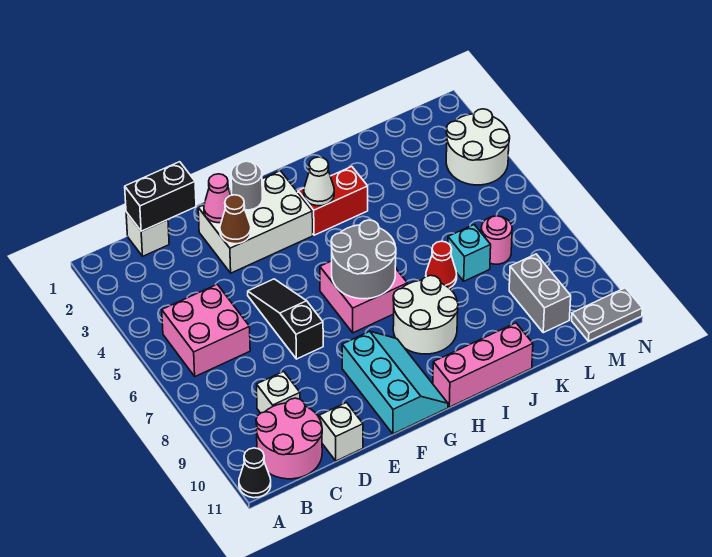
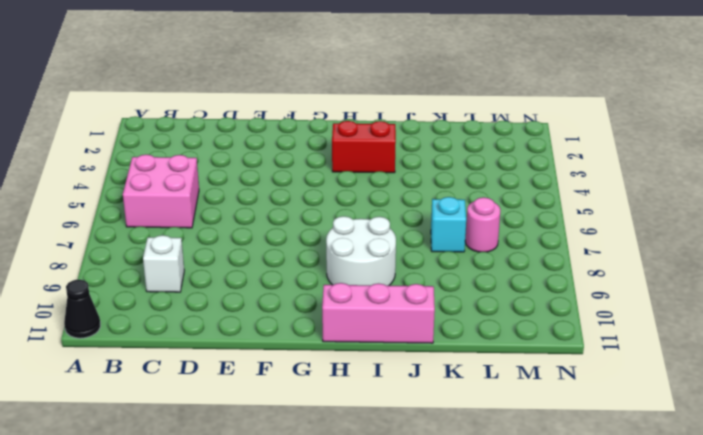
none -> pink 2x2 round brick [256,398,322,479]
none -> white 1x1 brick [126,212,169,256]
none -> white 1x1 brick [319,403,363,461]

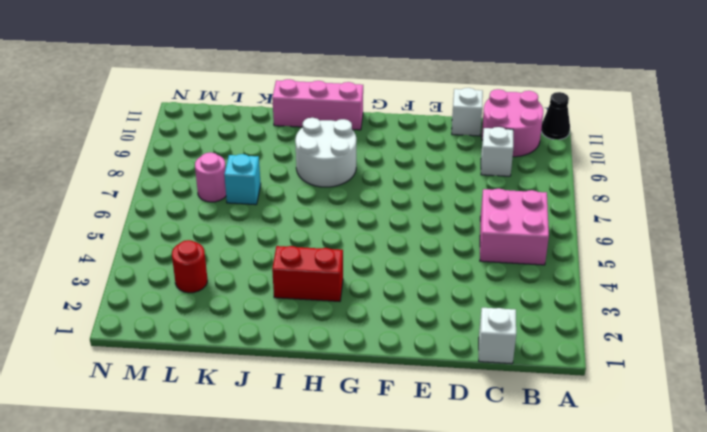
red 1x1 round brick [172,240,207,293] -> none
none -> white 2x3 brick [198,171,313,273]
none -> black 1x3 slope [248,279,323,359]
none -> cyan 2x3 slope [342,331,448,434]

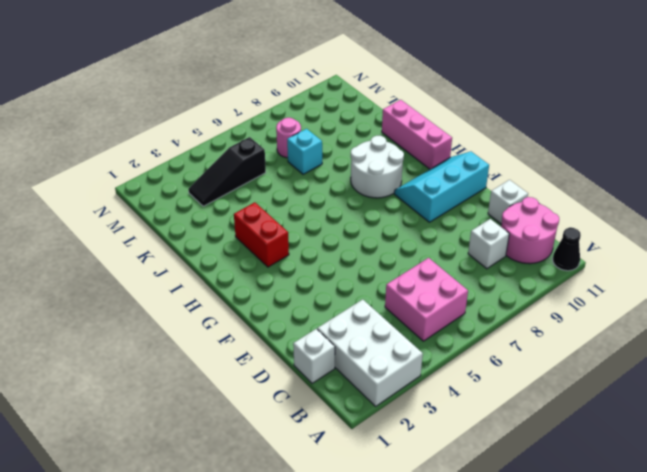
white 2x3 brick [317,299,423,406] -> white 2x3 brick moved to [198,171,313,273]
black 1x3 slope [188,137,266,206] -> black 1x3 slope moved to [248,279,323,359]
none -> pink 2x2 brick [320,261,407,333]
none -> red 1x1 cone [426,241,457,288]
none -> grey 1x2 brick [509,254,571,333]

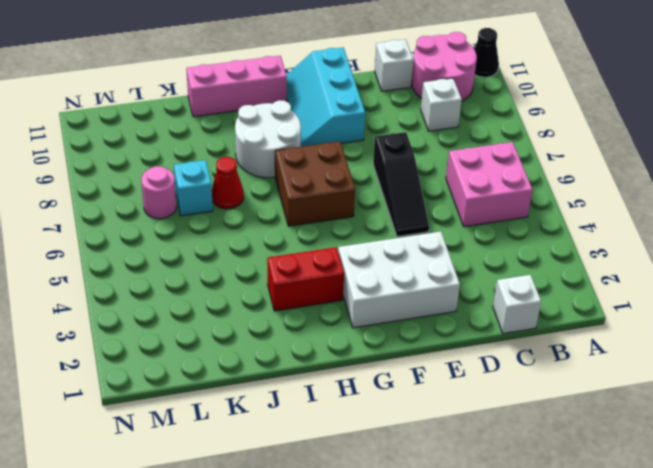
brown 2x2 brick [275,141,355,226] -> pink 2x2 brick [320,261,407,333]
none -> grey 1x2 brick [509,254,571,333]
none -> white 2x2 round brick [446,109,510,185]
none -> grey 1x2 plate [572,288,642,341]

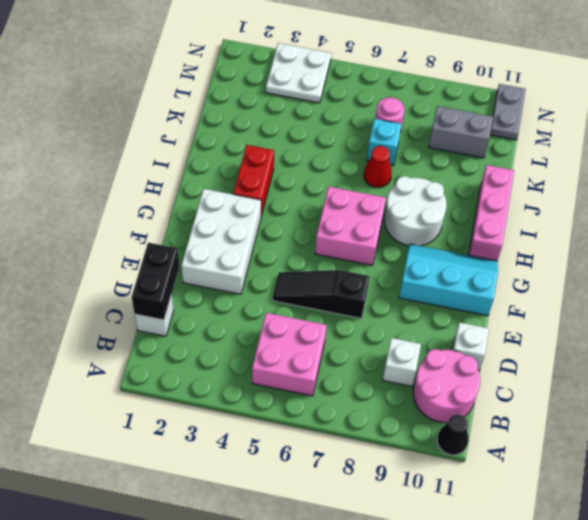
white 2x2 plate [266,43,331,103] -> white 2x2 round brick [446,109,510,185]
none -> pink 1x1 cone [204,174,231,223]
none -> brown 1x1 cone [220,195,251,244]
none -> grey 1x1 round brick [231,161,262,210]

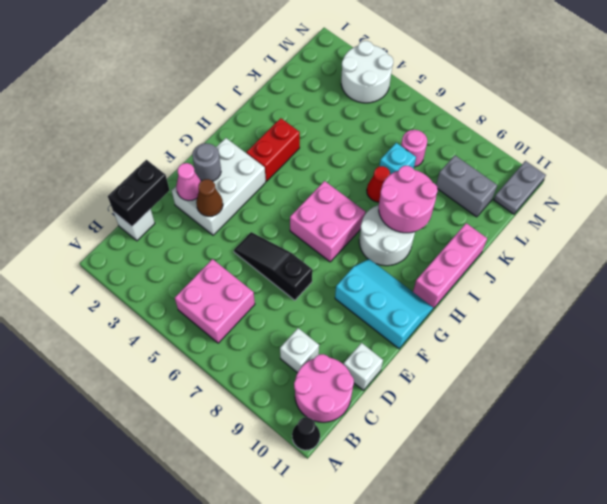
pink 2x2 round brick [379,166,438,233] -> none
none -> grey 2x2 round brick [331,220,396,299]
none -> white 1x1 cone [304,157,334,206]

